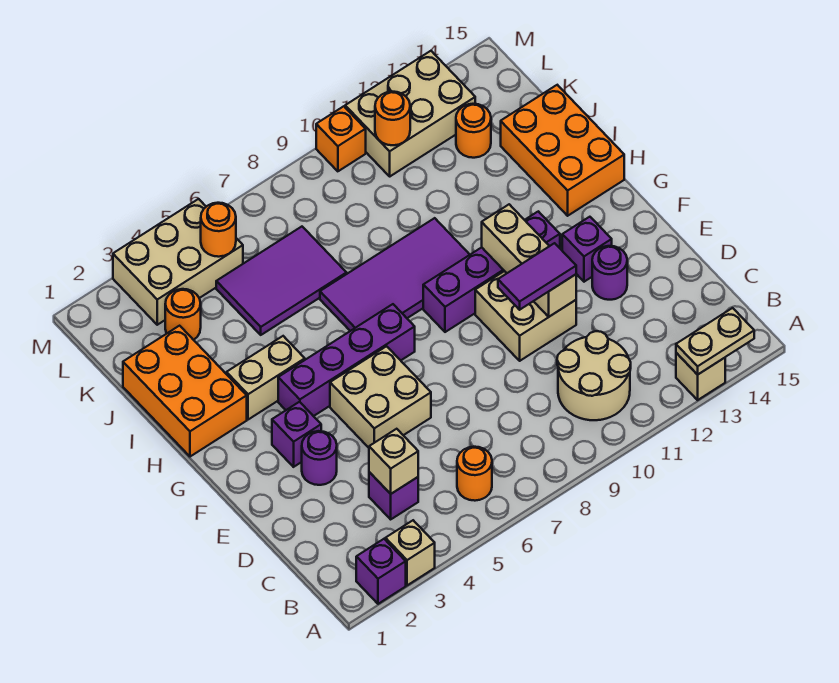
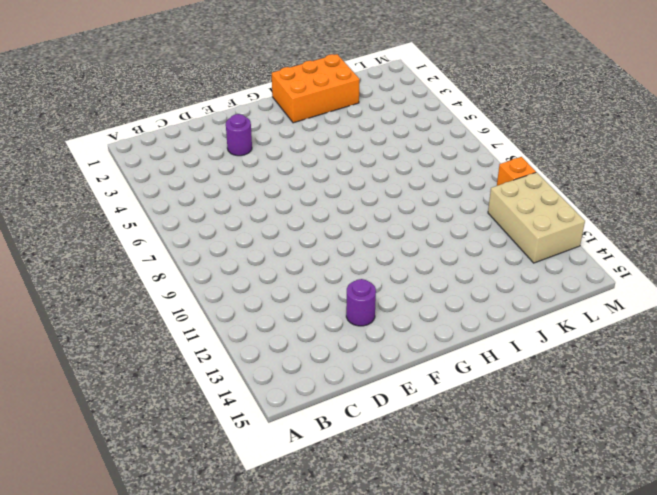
none -> purple 1x1 brick [356,539,406,604]
none -> tan 1x1 brick [385,520,435,585]
none -> tan 1x1 brick [676,353,725,400]
none -> orange 1x1 round brick [457,447,492,501]

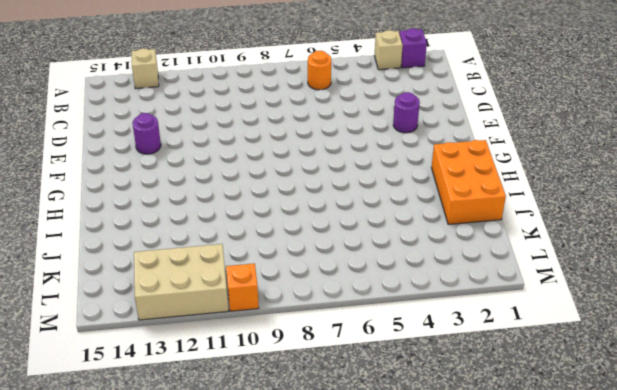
none -> tan 2x2 round brick [557,331,631,420]
none -> purple 1x1 brick [369,472,418,519]
none -> tan 2x2 brick [330,346,431,448]
none -> tan 2x2 brick [475,271,576,361]

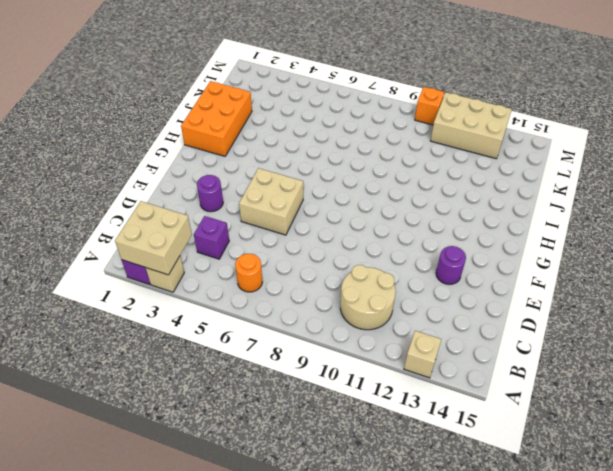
tan 2x2 brick [115,201,192,275] -> tan 2x2 brick moved to [475,271,576,361]
none -> purple 1x1 brick [272,402,321,467]
none -> purple 1x1 brick [562,217,612,282]
none -> purple 1x4 brick [278,304,415,416]
none -> purple 1x4 brick [423,211,560,332]

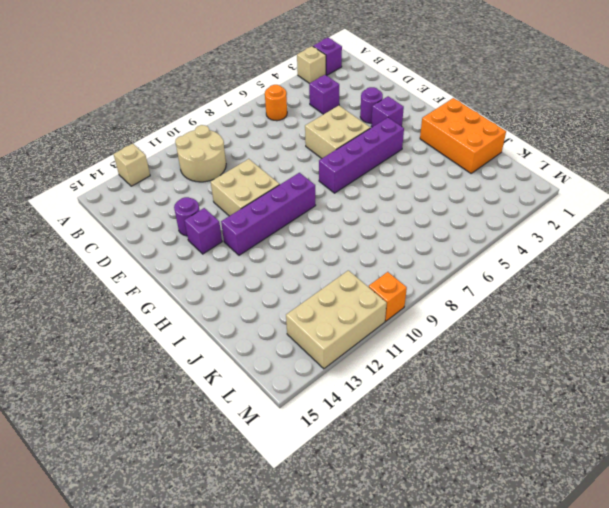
none -> tan 1x2 brick [226,336,305,420]
none -> purple 2x4 tile [320,218,470,331]
none -> orange 2x3 brick [501,85,624,216]
none -> purple 2x3 tile [216,227,347,335]

